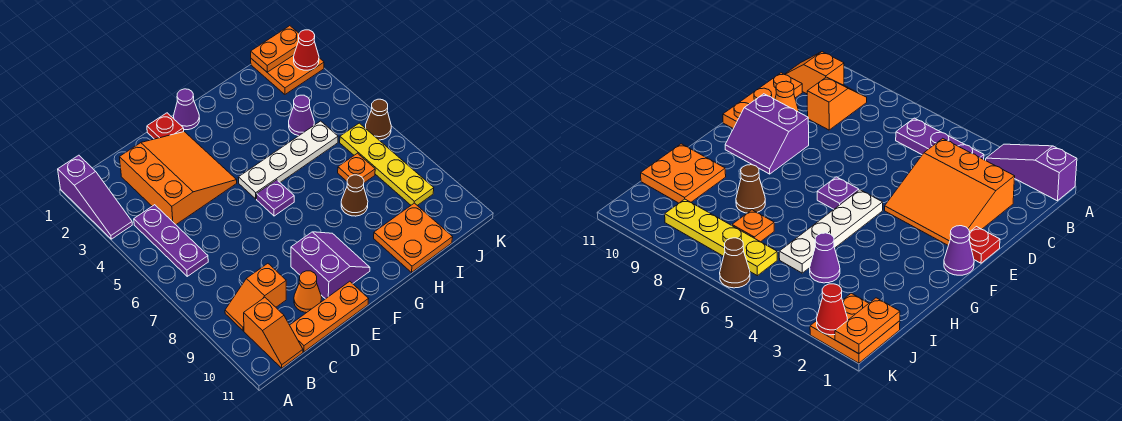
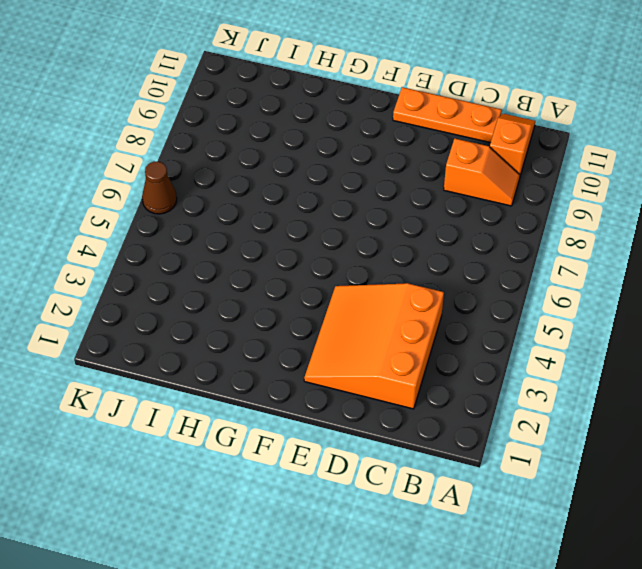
none -> purple 1x3 slope [58,155,132,239]
none -> purple 1x3 plate [134,205,208,276]
none -> orange 1x1 cone [294,271,321,313]

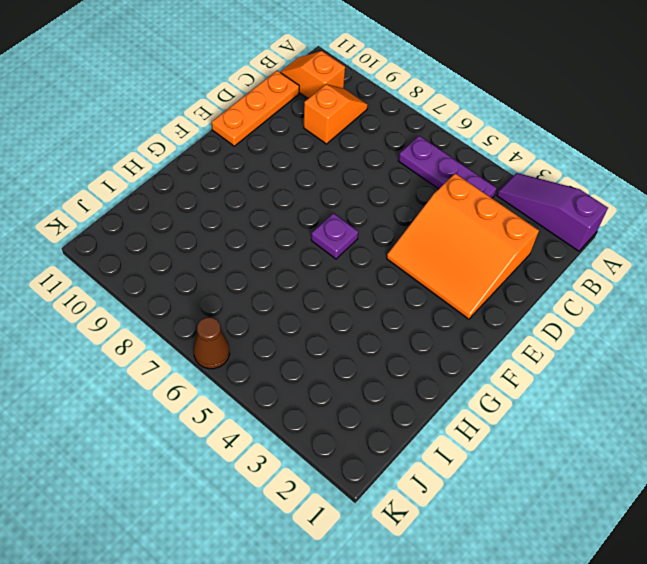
none -> orange 1x1 cone [294,271,321,313]
none -> red 1x1 plate [147,113,184,139]
none -> purple 2x2 slope [291,232,370,299]

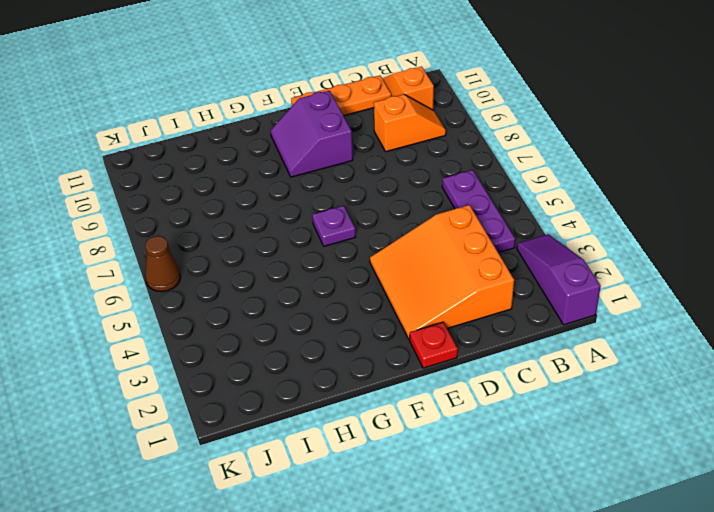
none -> orange 1x1 cone [294,271,321,313]
none -> purple 1x1 cone [174,89,200,130]
none -> white 1x4 plate [238,121,338,199]

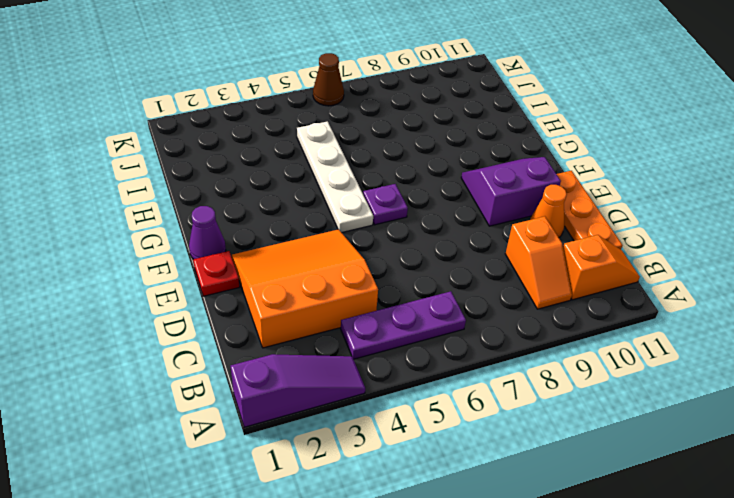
none -> brown 1x1 cone [341,175,368,216]
none -> orange 2x2 plate [374,203,453,272]
none -> purple 1x1 cone [289,95,314,136]

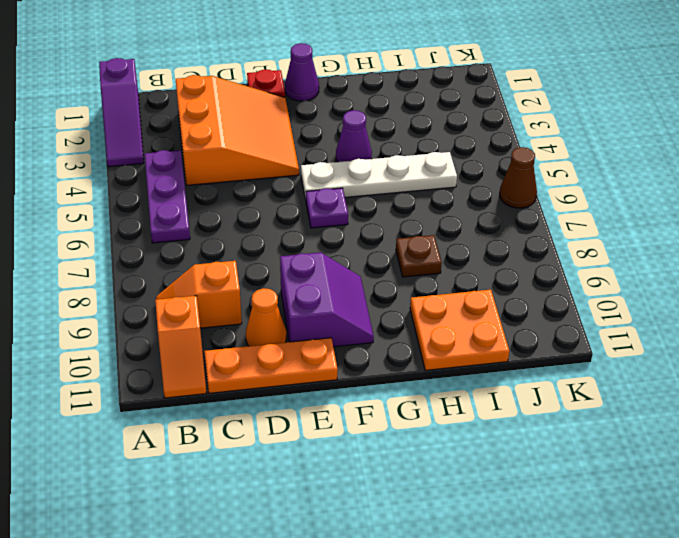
purple 1x1 cone [336,110,372,162] -> purple 1x1 cone moved to [289,95,314,136]
brown 1x1 plate [396,235,442,277] -> brown 1x1 cone [341,175,368,216]
none -> orange 1x1 plate [338,153,375,183]
none -> orange 2x2 plate [251,55,324,94]
none -> yellow 1x4 plate [340,123,434,205]

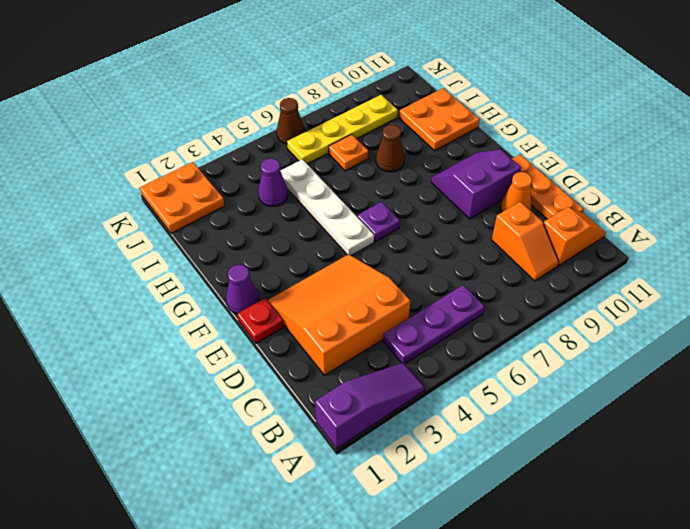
none -> orange 1x2 plate [251,26,299,72]
none -> red 1x1 cone [294,30,319,70]

